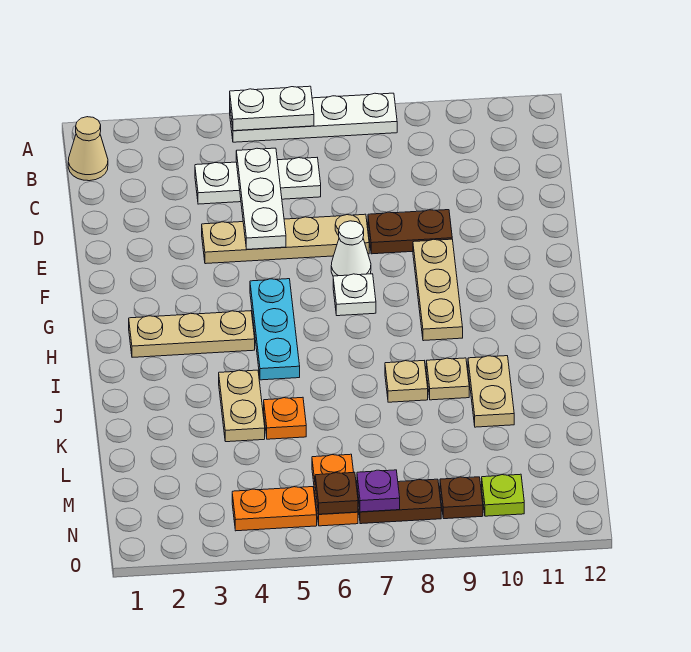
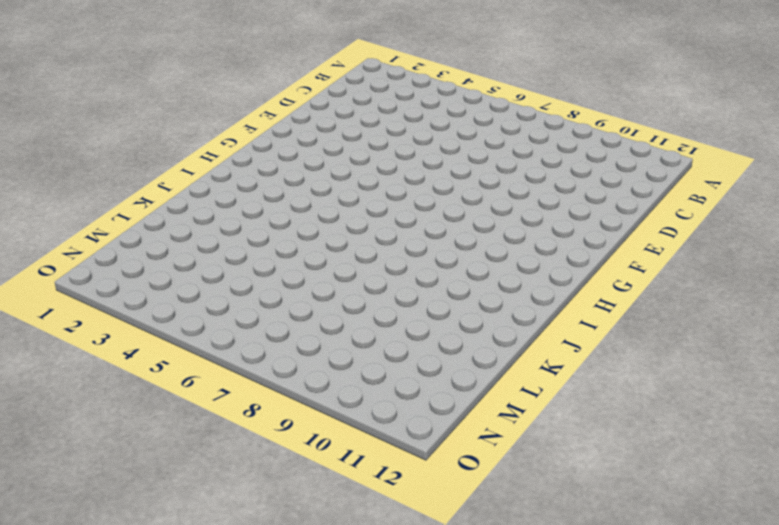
none -> white 1x4 plate [230,93,397,142]
none -> tan 1x1 cone [68,117,108,181]
none -> white 1x3 plate [195,158,321,204]

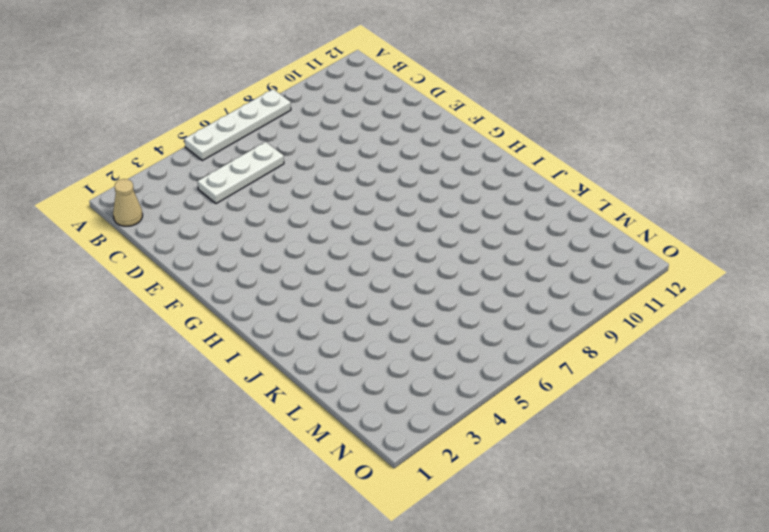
none -> tan 1x4 plate [202,214,369,264]
none -> brown 1x2 plate [368,210,452,254]
none -> white 1x1 cone [331,221,371,276]

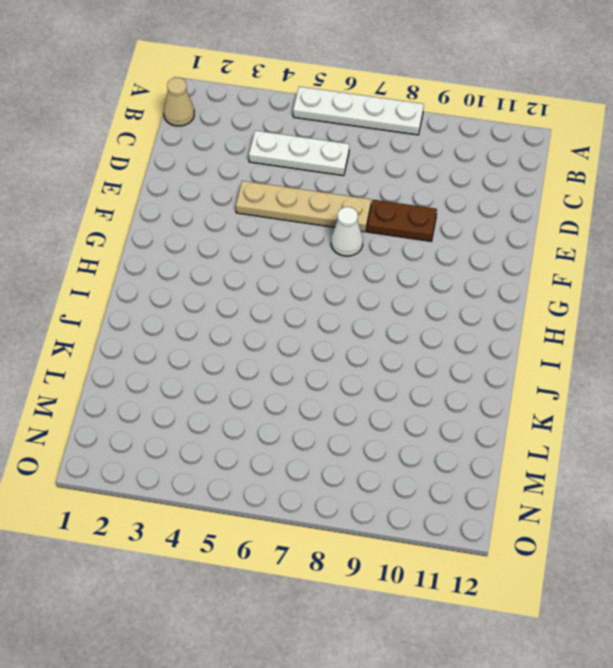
none -> tan 1x3 plate [413,239,463,341]
none -> cyan 1x3 plate [250,279,300,380]
none -> white 1x1 plate [333,274,376,316]

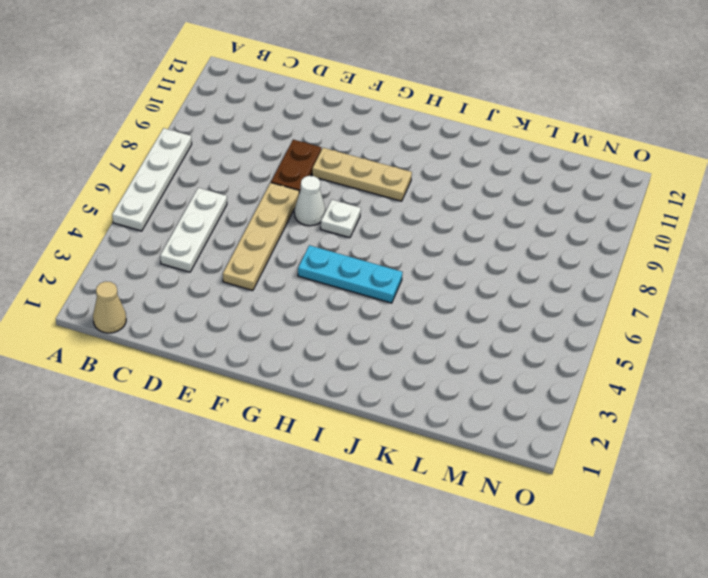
none -> tan 1x3 plate [129,311,255,357]
none -> tan 1x2 plate [219,370,265,442]
none -> tan 1x1 plate [385,361,428,402]

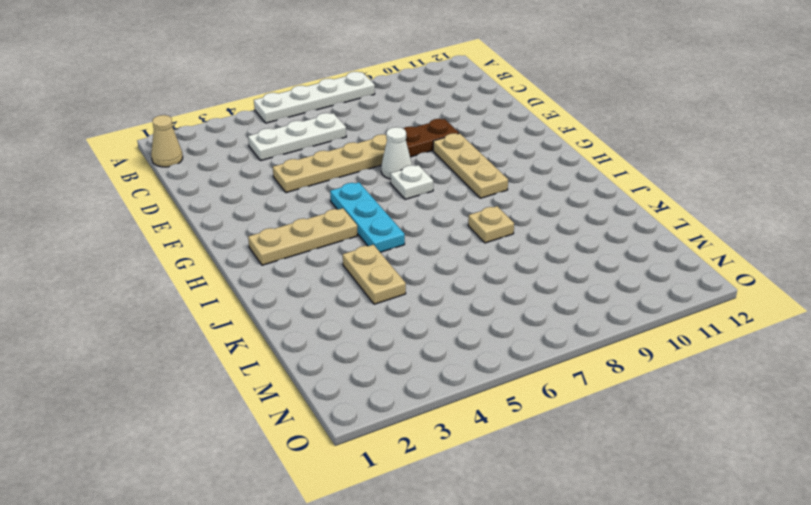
none -> tan 1x1 plate [426,358,469,400]
none -> tan 1x2 plate [468,356,514,427]
none -> orange 1x1 plate [264,397,306,439]

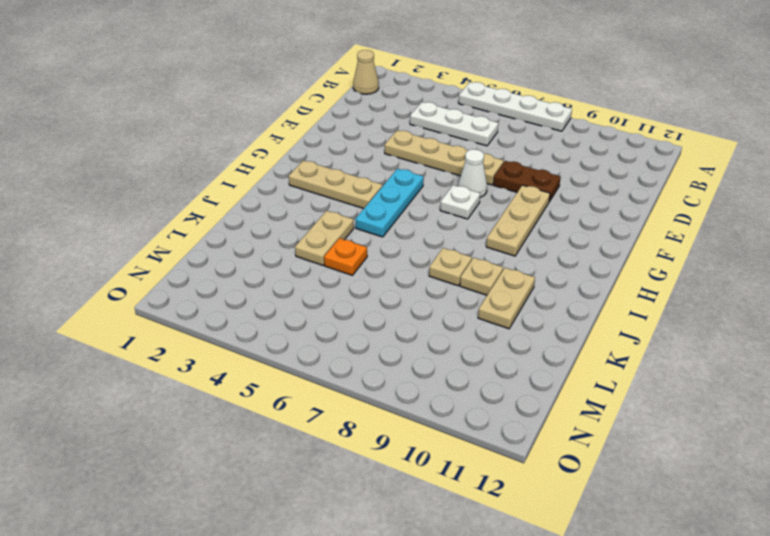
none -> orange 1x2 plate [312,454,358,526]
none -> orange 1x2 plate [232,487,317,531]
none -> brown 1x2 plate [357,479,441,524]

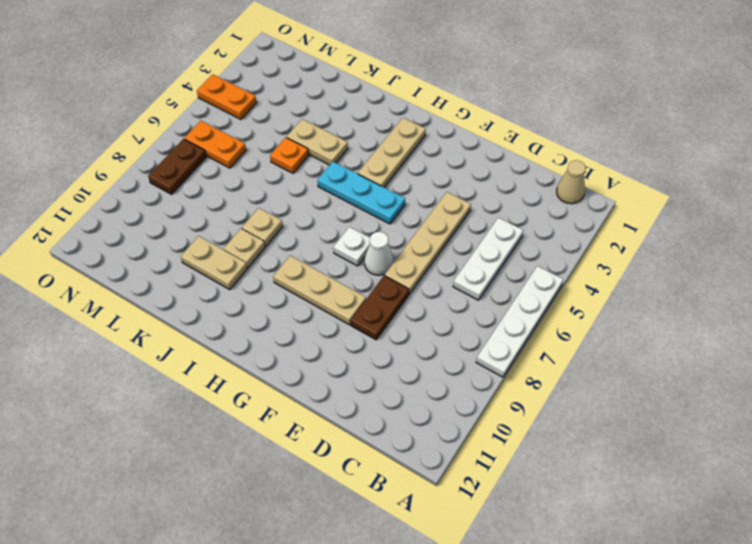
orange 1x2 plate [197,74,257,119] -> orange 1x2 plate turned to [232,487,317,531]
none -> brown 1x1 plate [440,477,483,519]
none -> lime 1x1 plate [482,474,524,516]
none -> white 1x2 plate [230,86,314,131]

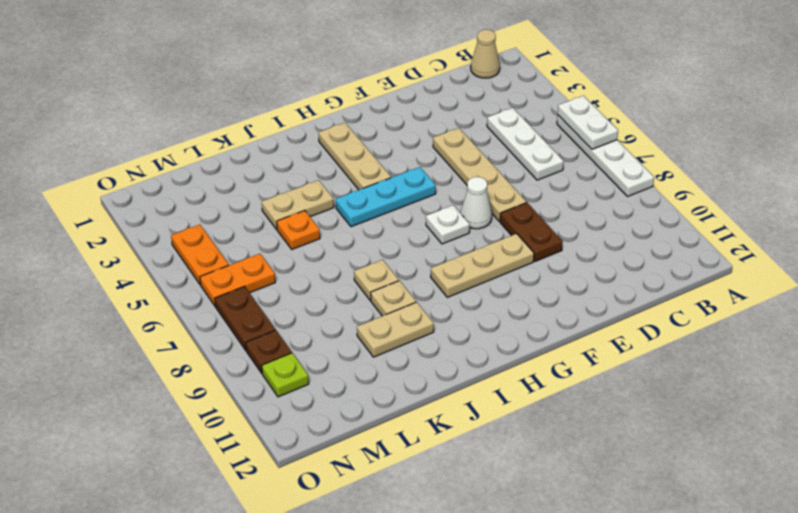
none -> white 1x3 plate [236,148,286,249]
none -> brown 1x1 plate [315,472,358,514]
none -> purple 1x1 plate [357,470,400,512]

